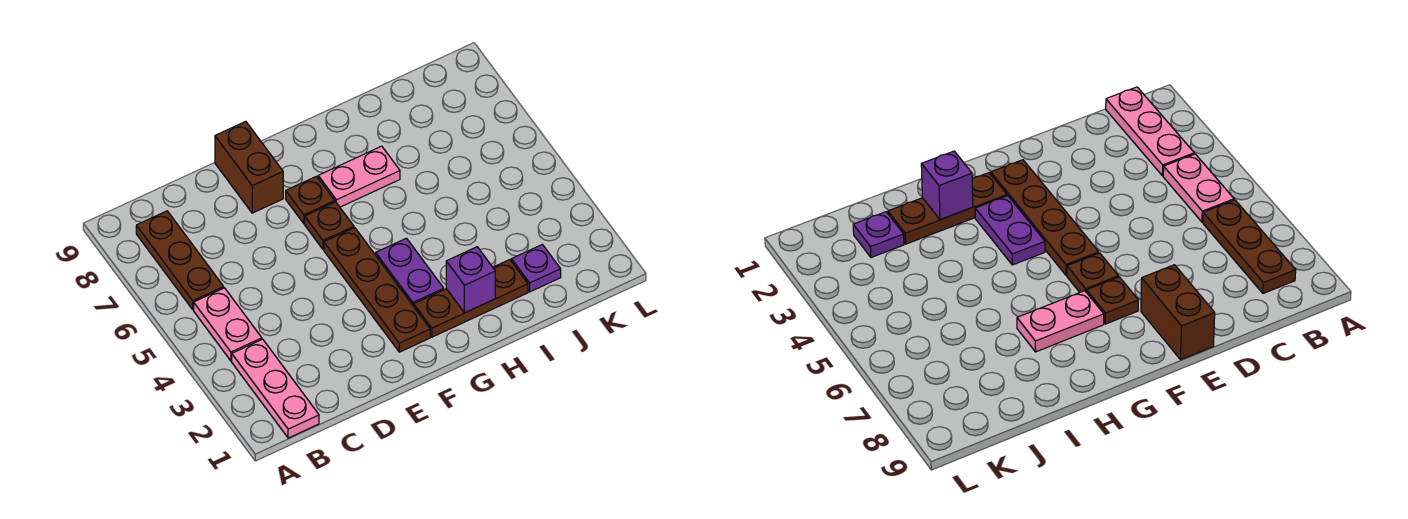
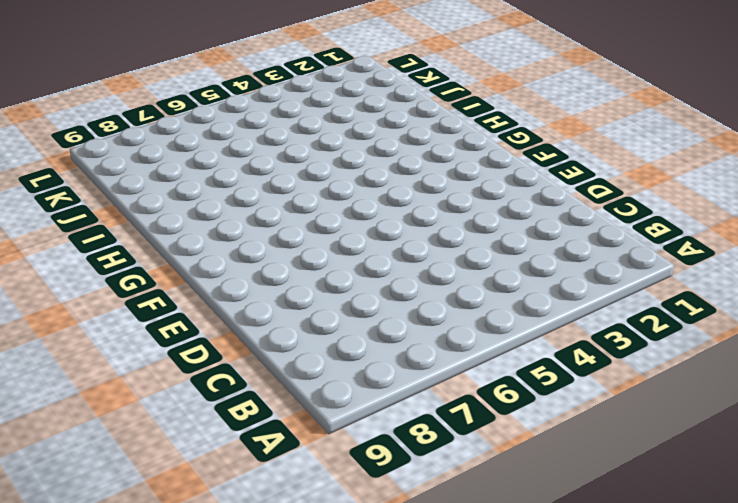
none -> pink 1x3 plate [232,339,319,438]
none -> pink 1x2 plate [194,288,262,361]
none -> brown 1x3 plate [136,211,224,309]

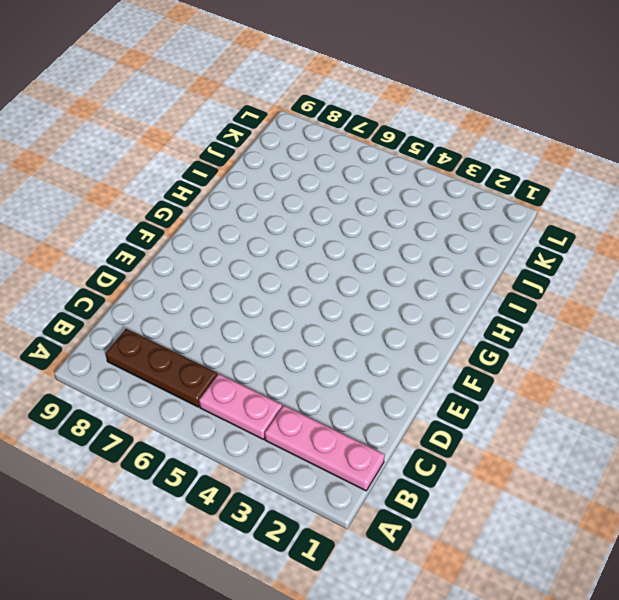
none -> brown 1x2 brick [215,121,283,213]
none -> brown 1x4 plate [324,228,430,352]
none -> brown 1x1 plate [305,202,354,249]

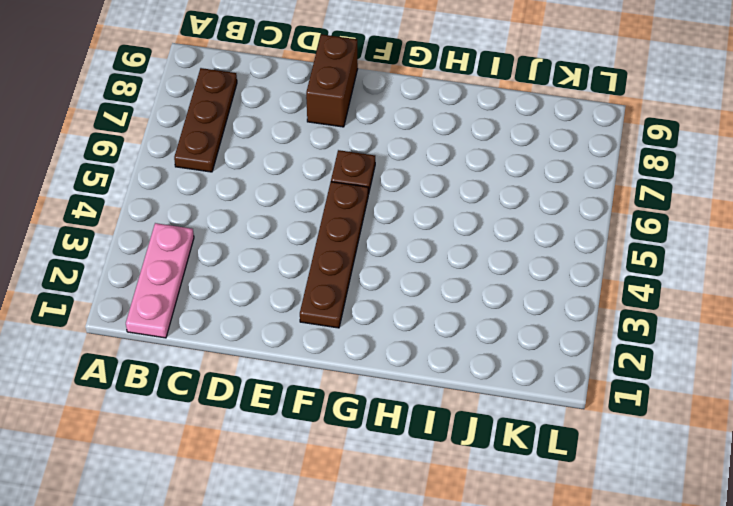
none -> pink 1x2 plate [194,288,262,361]
none -> brown 1x1 plate [286,176,335,224]
none -> brown 1x3 plate [414,260,528,337]

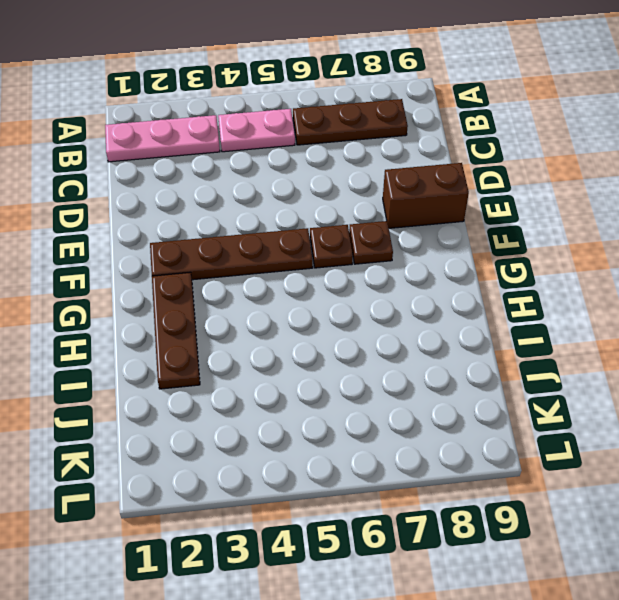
none -> purple 1x2 plate [376,238,444,306]
none -> pink 1x2 plate [318,146,400,207]
none -> purple 1x1 plate [511,245,561,292]

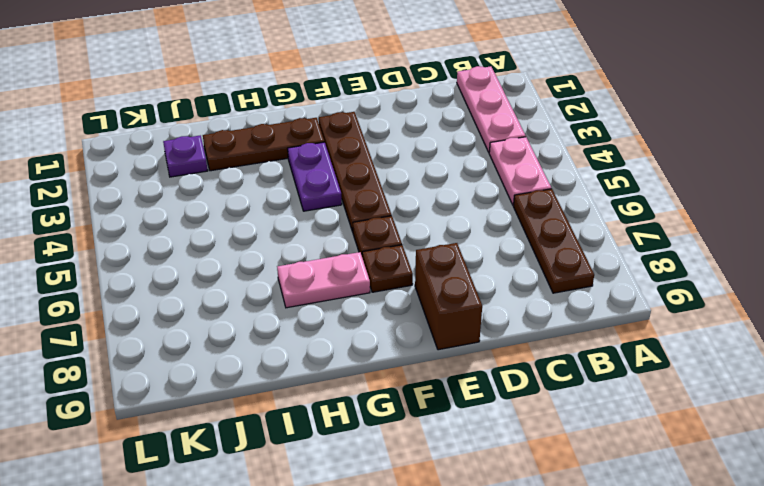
none -> purple 1x1 brick [446,247,495,313]

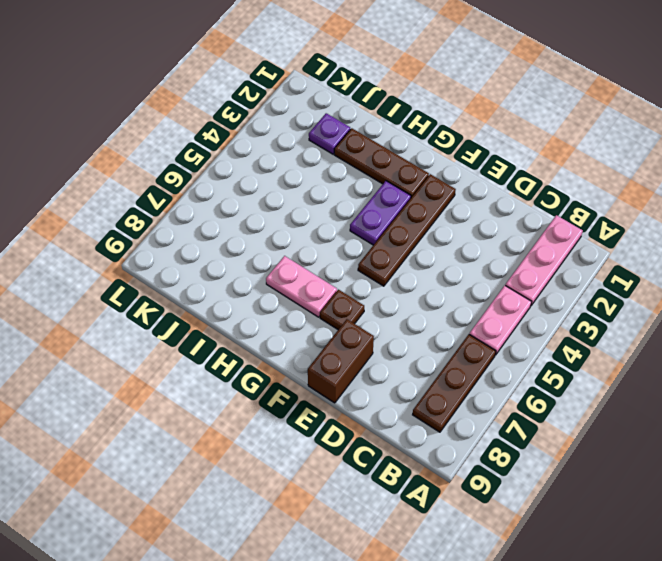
none -> brown 1x1 plate [305,202,354,249]
none -> purple 1x1 brick [446,247,495,313]

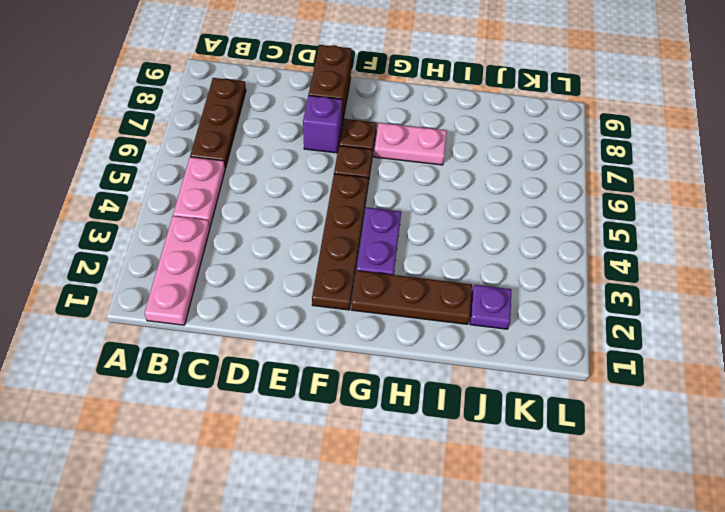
purple 1x1 brick [303,95,342,153] -> purple 1x1 brick moved to [446,247,495,313]

